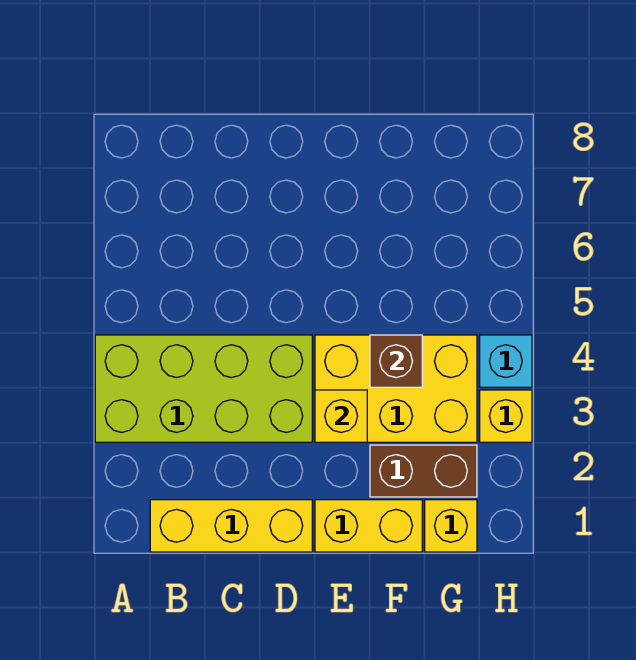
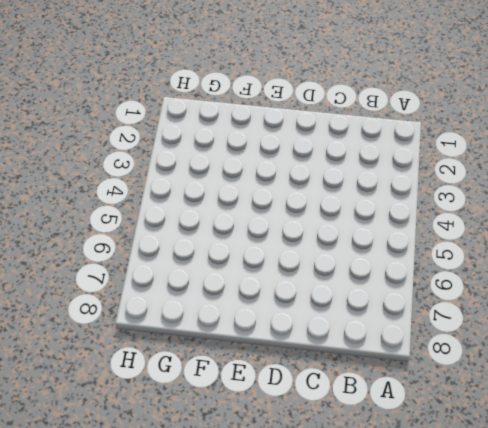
none -> lime 2x4 brick [95,335,312,442]
none -> yellow 1x3 brick [150,500,312,552]

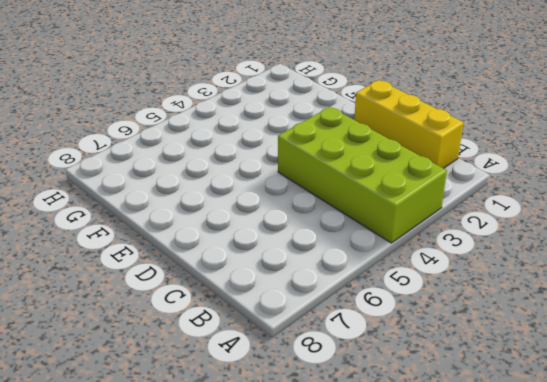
none -> yellow 1x2 brick [315,500,422,552]
none -> yellow 2x3 brick [315,335,477,442]

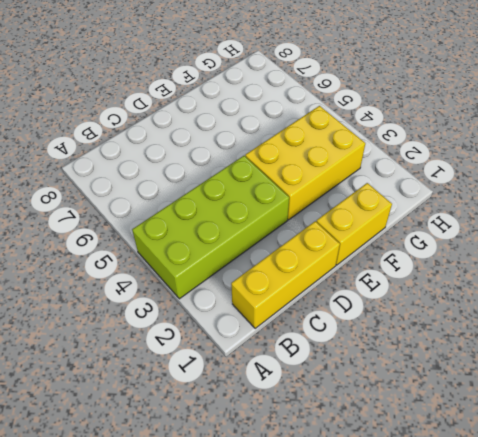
none -> brown 1x2 brick [370,445,477,497]
none -> yellow 1x1 brick [425,500,477,552]

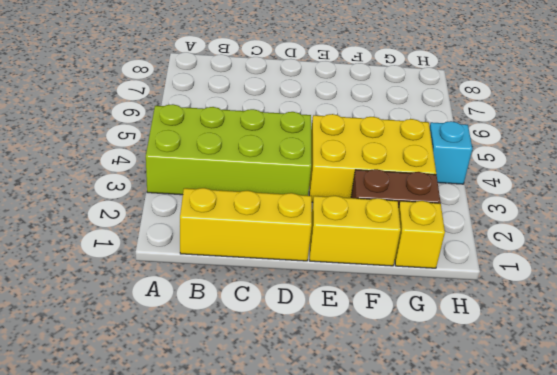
none -> yellow 1x1 brick [480,390,532,442]
none -> yellow 1x1 brick [315,390,367,442]

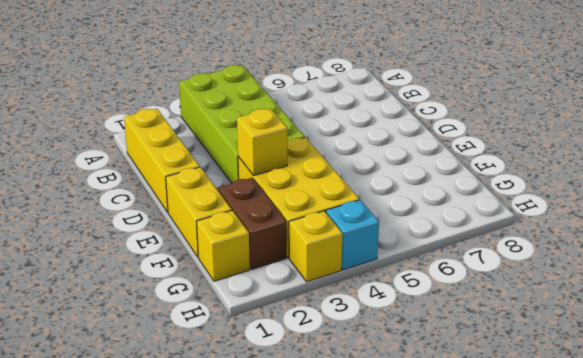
none -> brown 1x1 brick [370,335,422,387]

